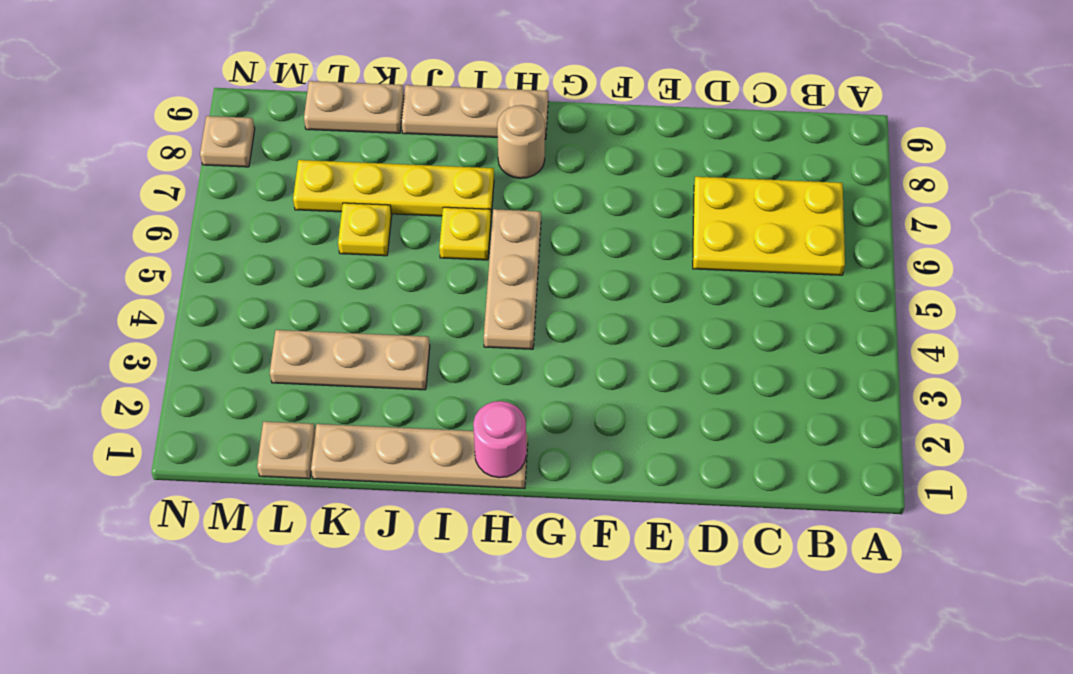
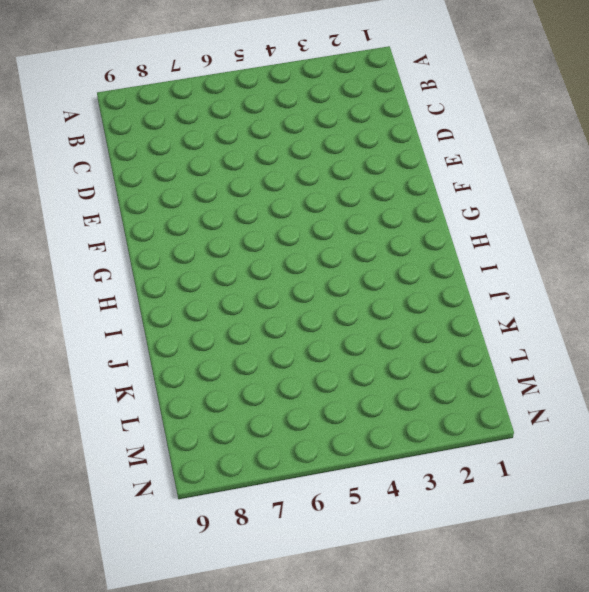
none -> yellow 2x3 plate [693,177,845,275]
none -> tan 1x4 plate [311,424,528,489]
none -> tan 1x3 plate [484,209,541,349]

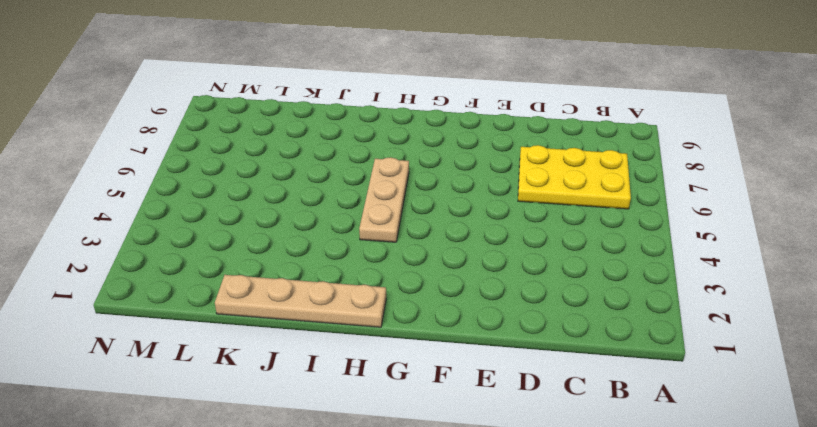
none -> tan 1x1 round brick [497,105,545,178]
none -> tan 1x3 plate [401,85,548,139]
none -> yellow 1x1 plate [439,207,491,260]

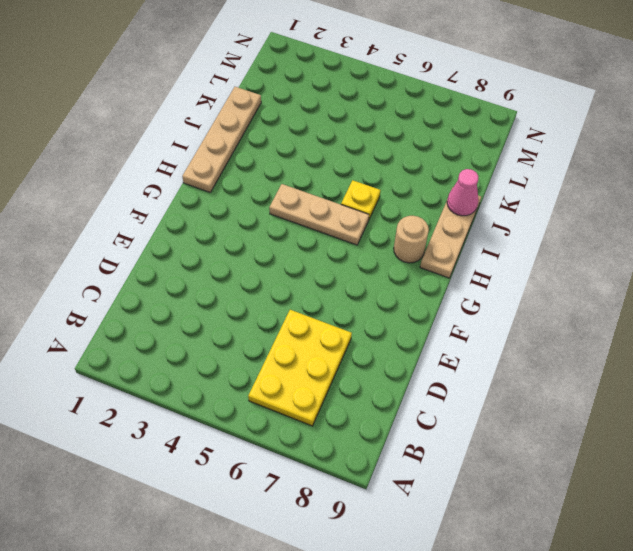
pink 1x1 cone [447,169,479,216] -> none
none -> yellow 1x4 plate [293,160,494,216]
none -> tan 1x3 plate [270,330,430,390]
none -> yellow 1x1 plate [338,203,392,256]

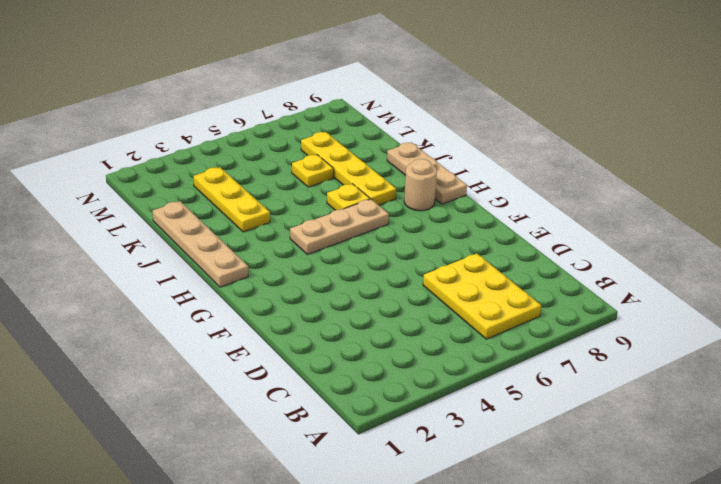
yellow 1x3 plate [194,167,270,232] -> tan 1x3 plate [270,330,430,390]
none -> tan 1x2 plate [304,81,404,133]
none -> tan 1x1 plate [257,421,315,479]
none -> tan 1x1 plate [200,116,255,167]

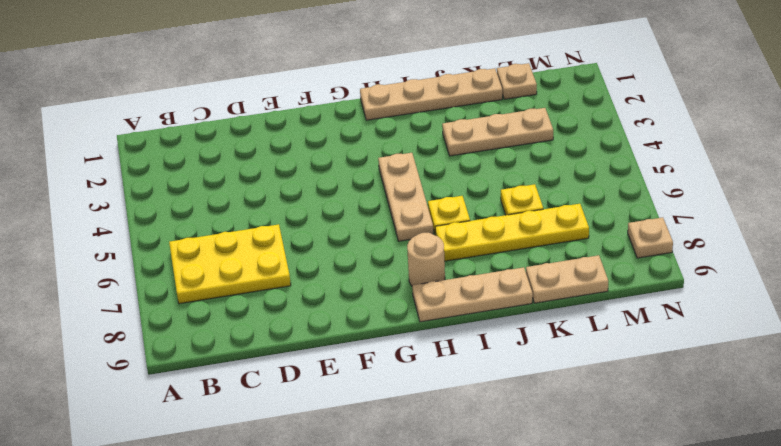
none -> pink 1x1 round brick [473,401,526,478]

